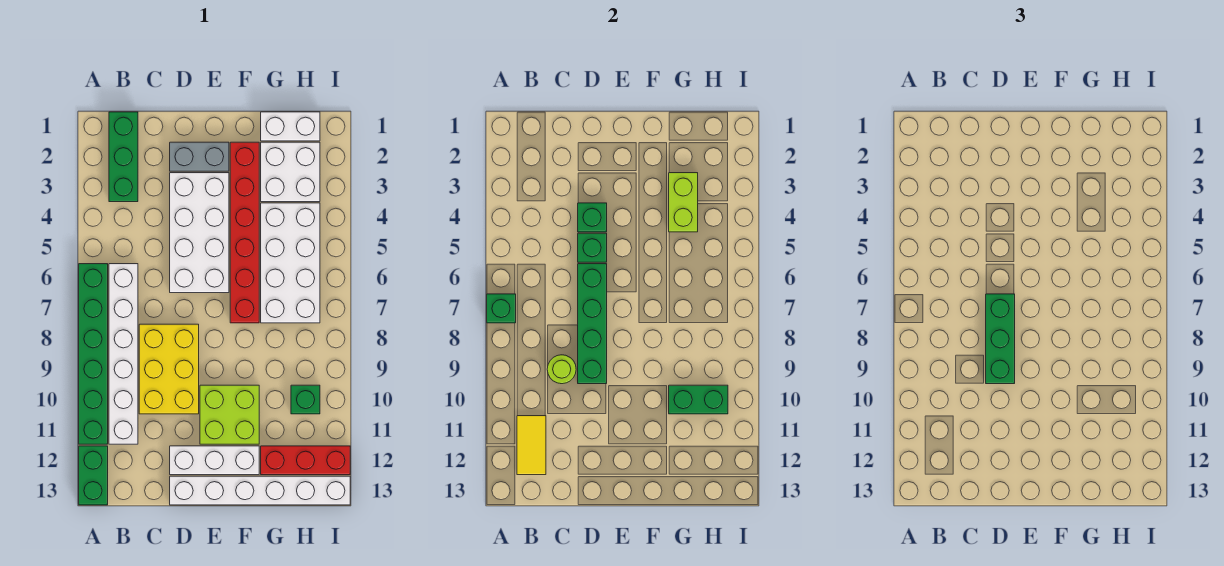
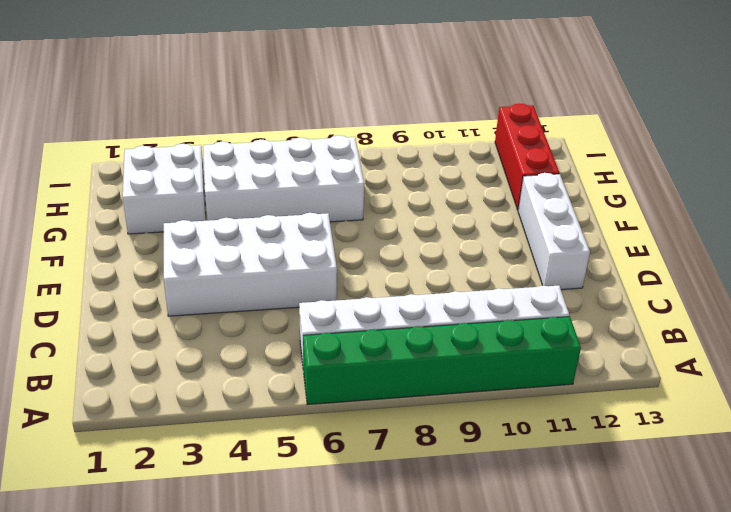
none -> green 1x2 brick [79,446,108,505]
none -> green 1x3 brick [109,112,138,202]
none -> yellow 2x3 brick [139,324,199,414]

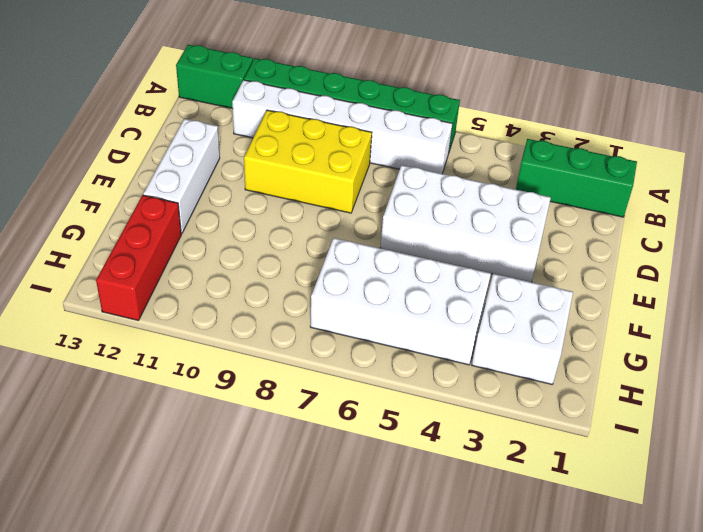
none -> grey 1x2 brick [170,142,229,171]
none -> white 1x6 brick [170,476,350,505]
none -> lime 2x2 brick [200,385,259,444]

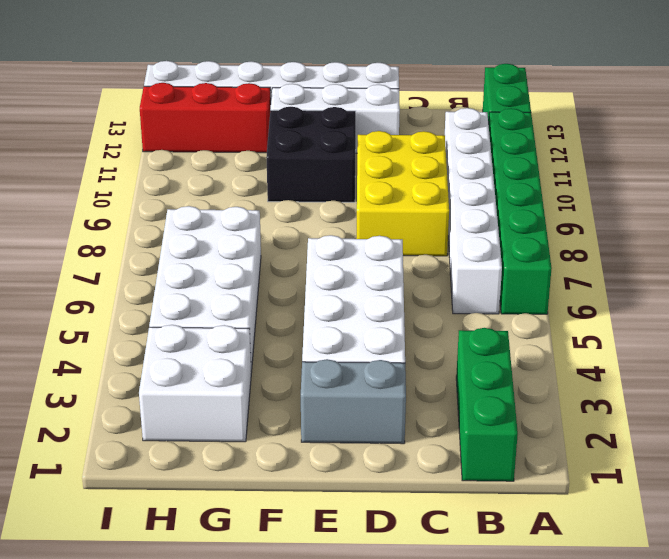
black 2x2 brick [266,107,356,202] -> lime 2x2 brick [200,385,259,444]
none -> red 1x6 brick [230,142,259,323]
none -> white 1x2 brick [261,112,320,141]
none -> green 1x1 brick [291,385,320,414]

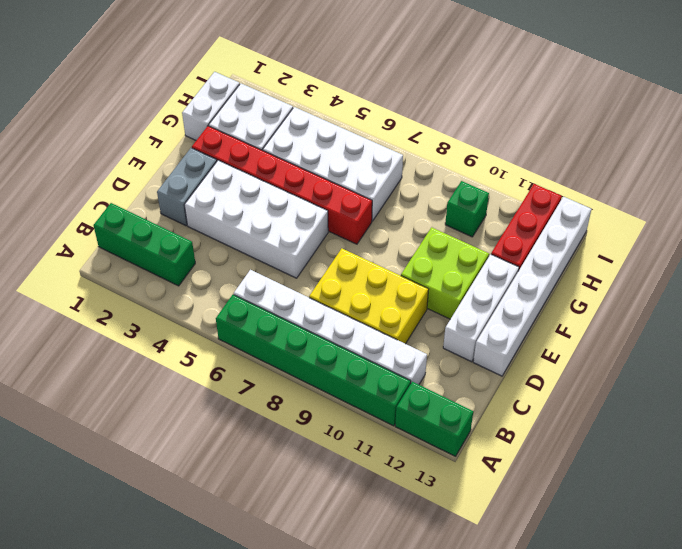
none -> green 1x1 brick [487,294,516,323]
none -> yellow 1x2 tile [517,416,546,475]
none -> lime 1x1 round brick [547,355,576,384]

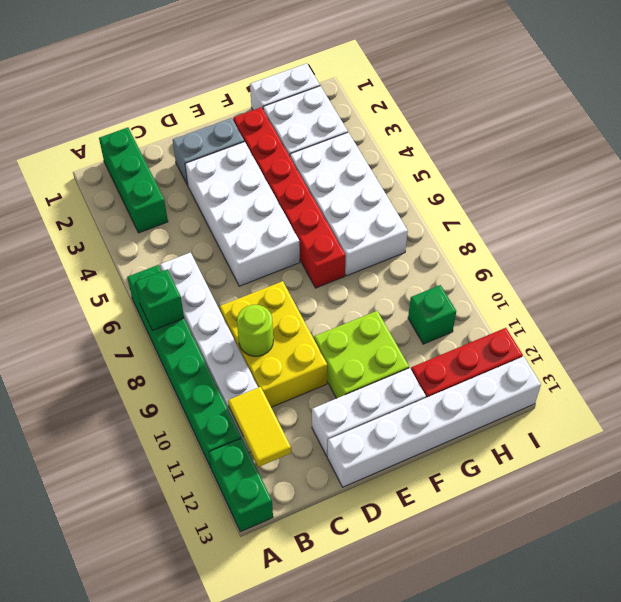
none -> green 1x1 brick [578,203,607,232]
none -> green 1x1 brick [578,233,607,262]
none -> green 1x4 brick [578,264,607,384]

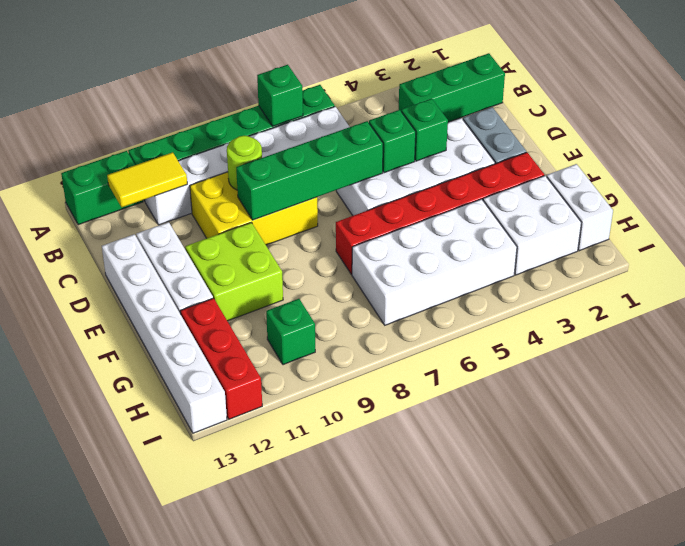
none -> lime 1x2 brick [669,173,698,232]
none -> green 1x2 brick [669,385,728,414]
none -> green 1x3 brick [986,294,1015,384]

